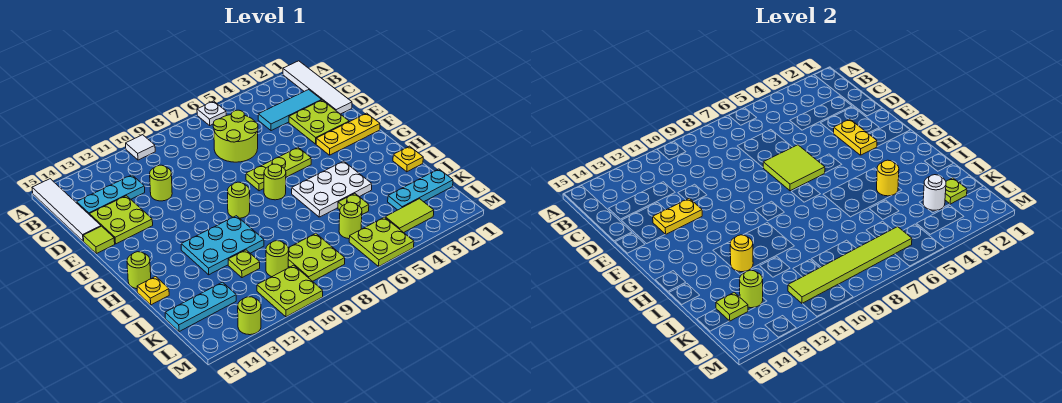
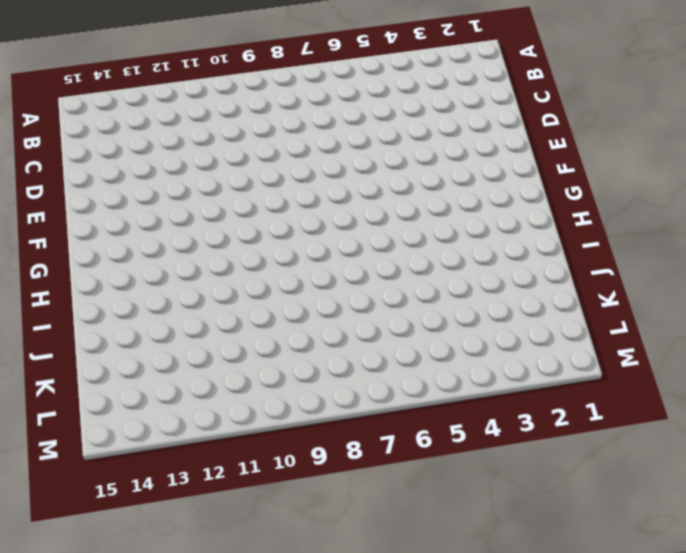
none -> white 1x4 tile [283,61,352,114]
none -> white 1x1 plate [197,101,226,125]
none -> white 1x1 tile [126,135,155,160]
none -> white 1x4 tile [32,179,101,241]

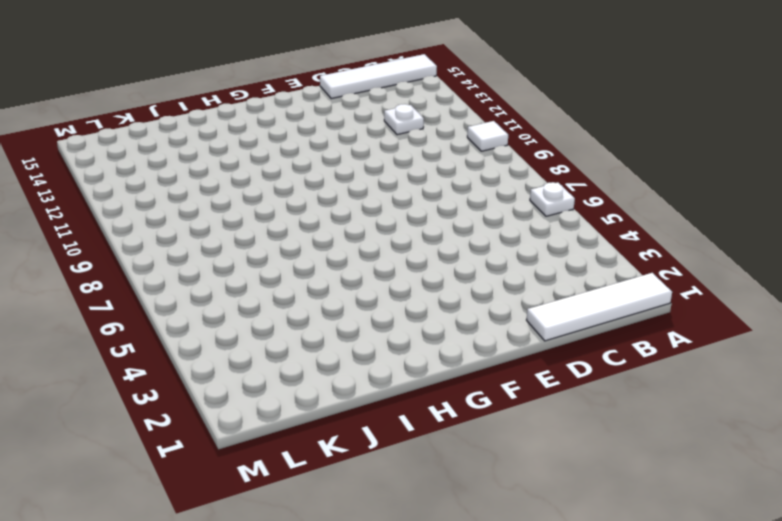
white 1x1 plate [384,104,424,135] -> cyan 1x3 plate [77,175,145,215]
none -> cyan 1x3 tile [258,90,321,131]
none -> lime 2x2 round brick [213,110,258,162]
none -> lime 2x2 plate [289,100,349,144]
none -> lime 1x1 round brick [150,165,172,201]

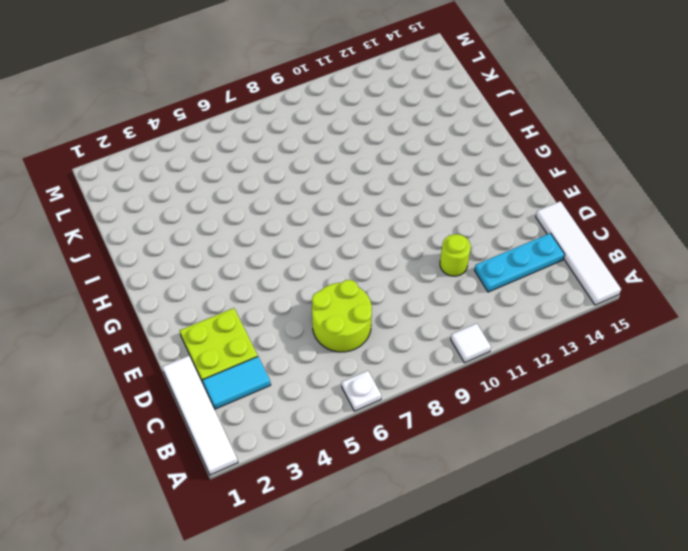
cyan 1x2 tile [203,357,271,409] -> cyan 1x3 tile [258,90,321,131]
none -> lime 2x2 plate [90,196,153,244]
none -> lime 1x1 tile [83,226,115,254]
none -> yellow 1x3 plate [316,113,380,155]
none -> lime 1x3 plate [246,147,311,191]

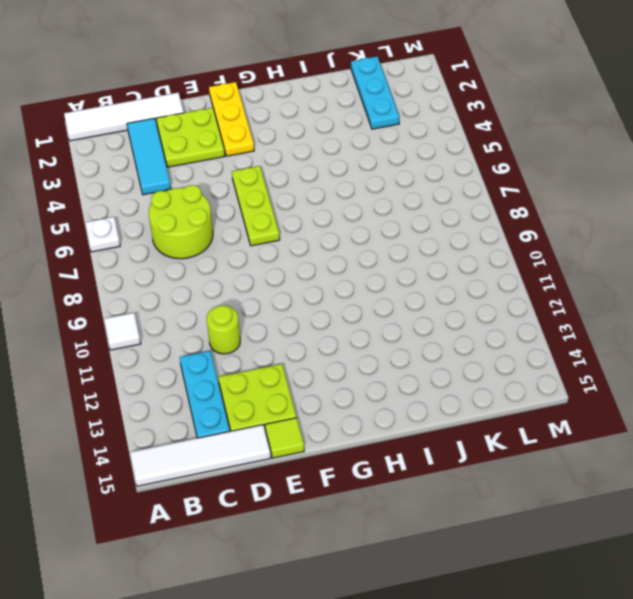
none -> lime 1x1 round brick [264,164,286,200]
none -> lime 1x1 round brick [228,182,250,218]
none -> white 2x3 plate [292,161,372,217]
none -> cyan 2x3 plate [181,216,264,275]

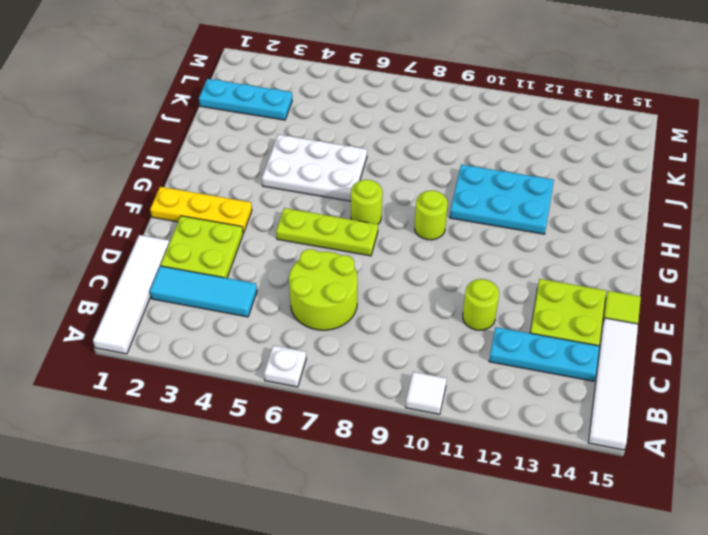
none -> lime 1x1 round brick [127,252,151,289]
none -> yellow 1x1 plate [393,146,423,172]
none -> yellow 1x1 plate [137,276,169,305]
none -> lime 1x1 plate [338,194,369,214]

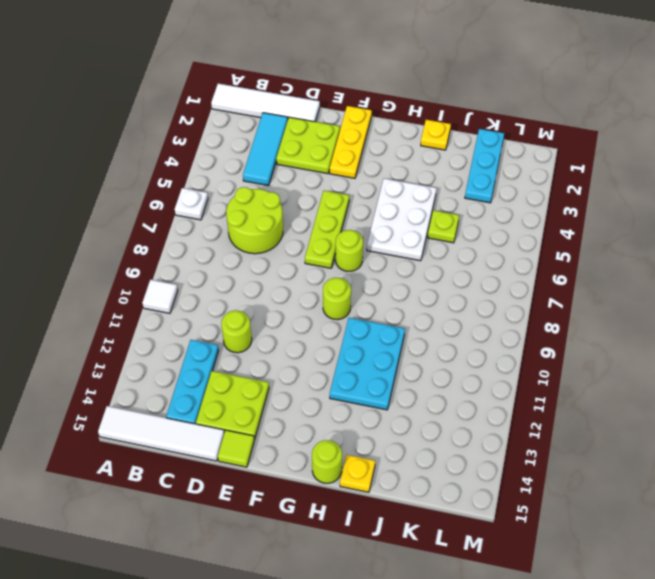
none -> lime 1x1 plate [228,250,260,278]
none -> lime 1x1 round brick [339,202,362,239]
none -> lime 2x2 plate [288,233,345,281]
none -> lime 1x1 round brick [266,241,289,277]

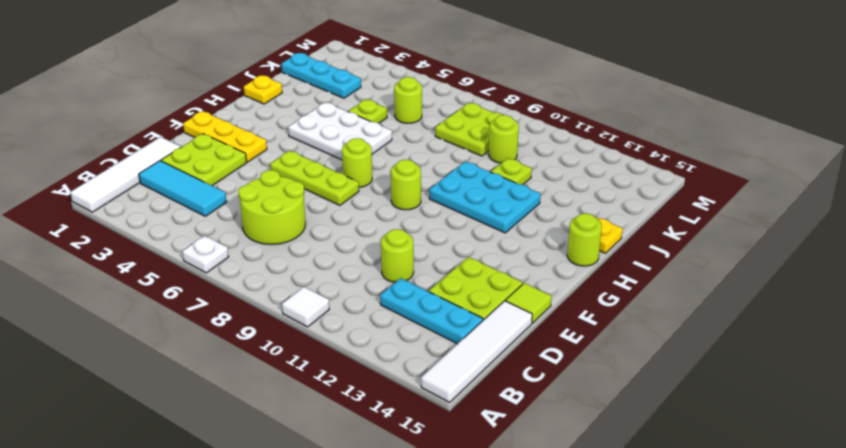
none -> cyan 1x3 plate [165,282,236,332]
none -> lime 1x2 tile [385,199,434,233]
none -> lime 2x2 plate [349,217,414,266]
none -> lime 2x2 plate [257,265,323,317]

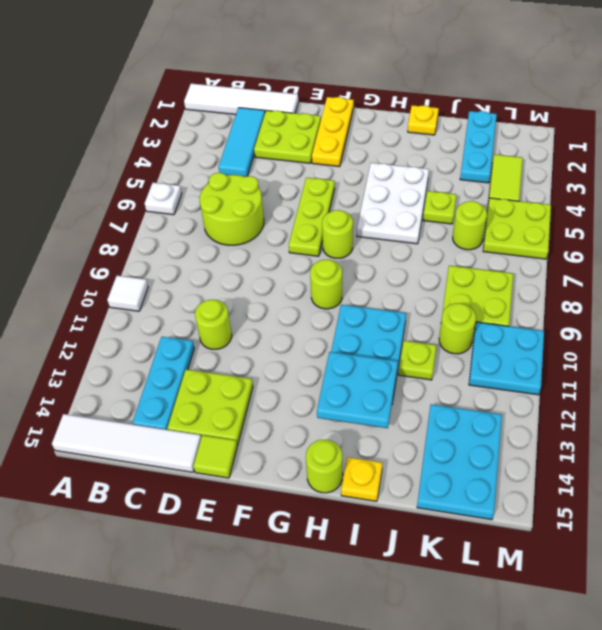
cyan 2x2 plate [317,352,398,428] -> yellow 1x1 round brick [730,235,753,272]
cyan 2x3 plate [417,404,502,520] -> cyan 1x3 plate [165,282,236,332]
cyan 2x2 plate [469,322,544,395] -> lime 2x2 plate [257,265,323,317]
none -> lime 1x1 round brick [238,297,261,335]
none -> yellow 1x2 plate [834,119,877,155]
none -> lime 2x2 tile [763,145,825,191]
none -> yellow 1x2 plate [653,198,702,234]

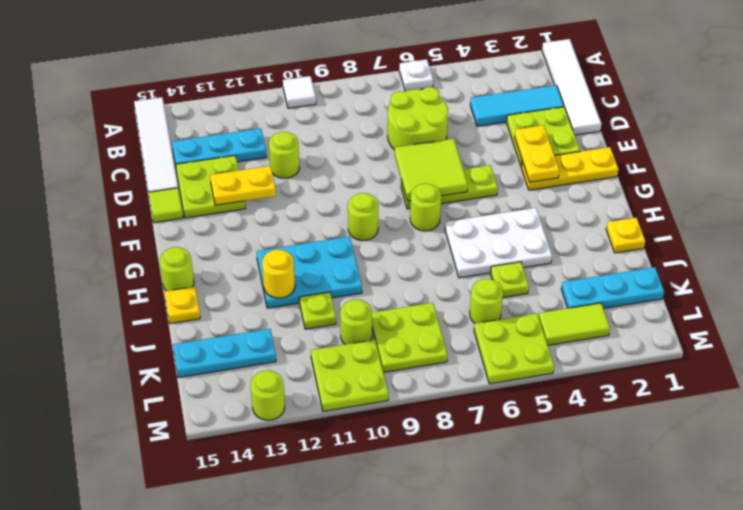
none -> yellow 1x1 round brick [877,160,899,196]
none -> lime 1x1 plate [945,178,967,204]
none -> white 1x1 round brick [923,175,946,210]
none -> lime 1x1 round brick [740,270,763,308]

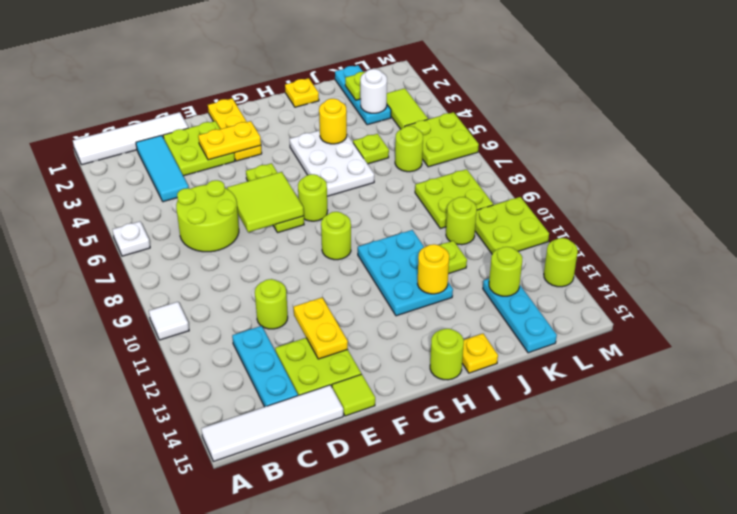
none -> lime 1x1 plate [716,292,748,321]
none -> lime 1x6 tile [788,227,912,304]

